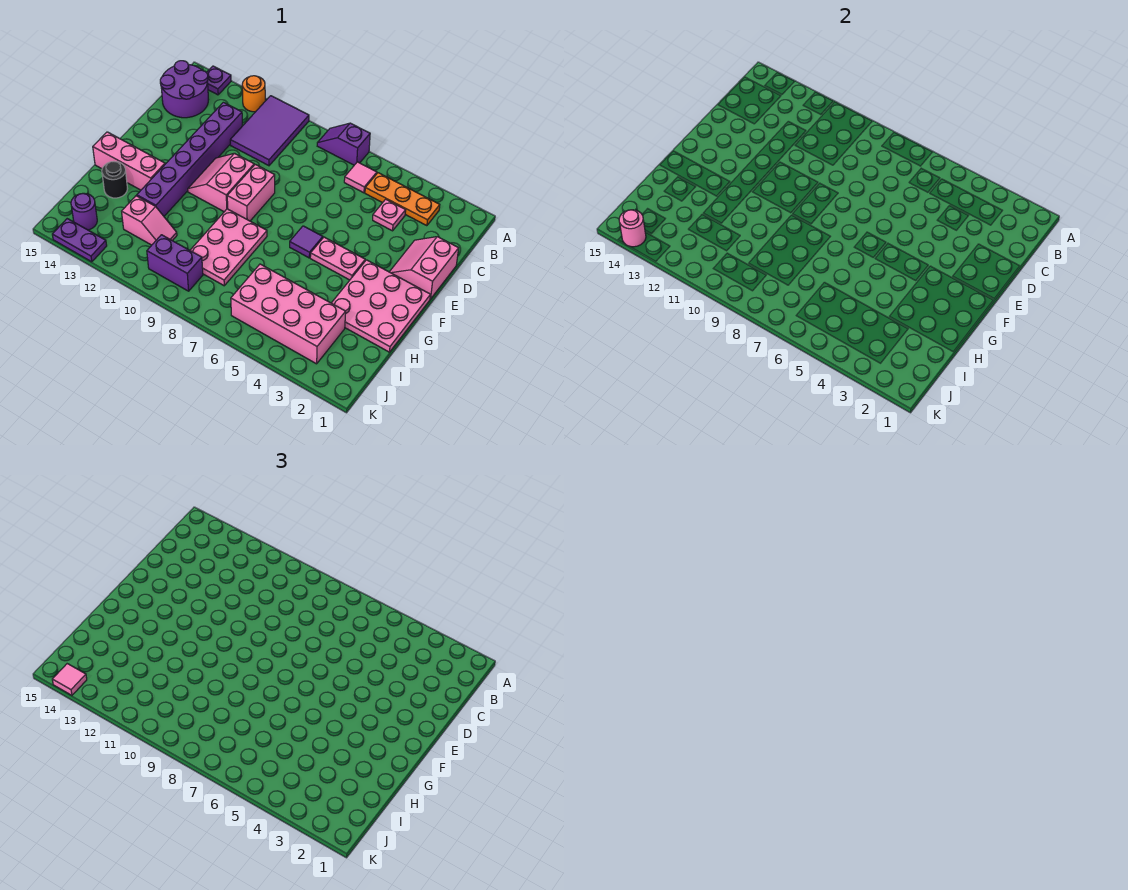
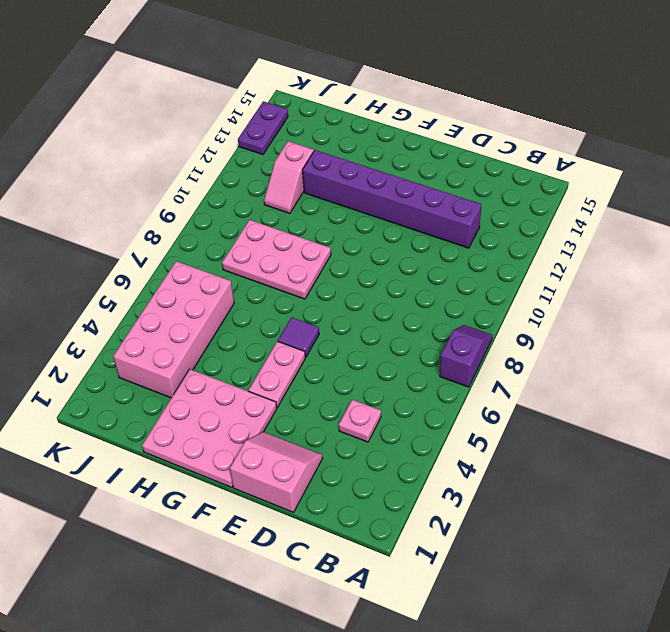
none -> purple 2x3 tile [230,96,309,166]
none -> orange 1x1 round brick [242,76,265,112]
none -> purple 1x1 plate [207,66,231,95]

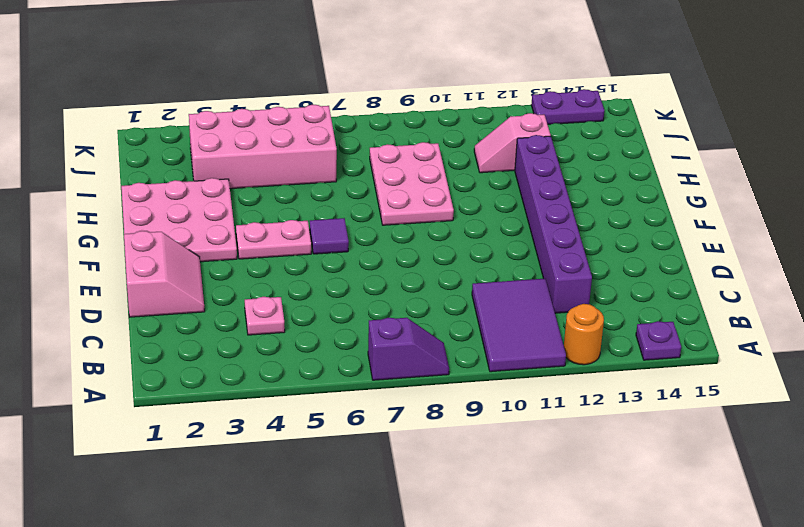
none -> orange 1x3 plate [365,173,440,226]
none -> pink 1x1 tile [344,162,377,193]
none -> purple 2x2 round brick [160,61,209,118]

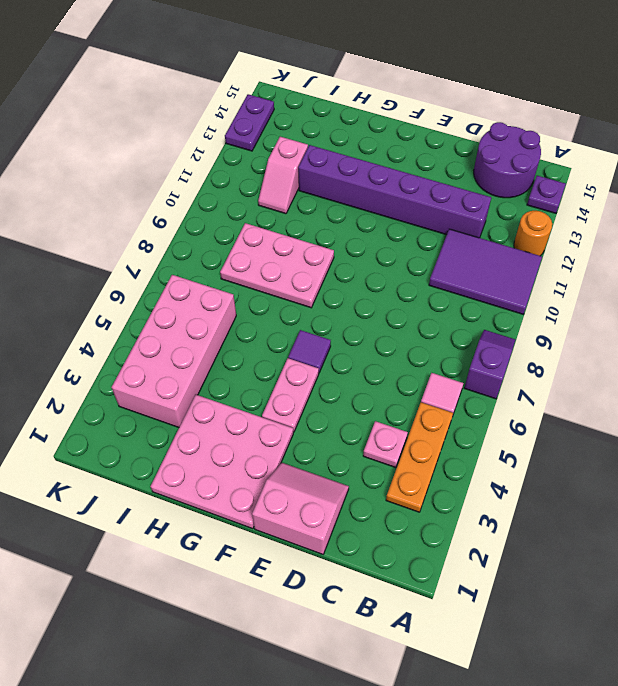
none -> pink 1x2 brick [227,164,275,221]
none -> pink 2x2 slope [188,153,254,212]
none -> pink 1x3 brick [93,132,165,190]

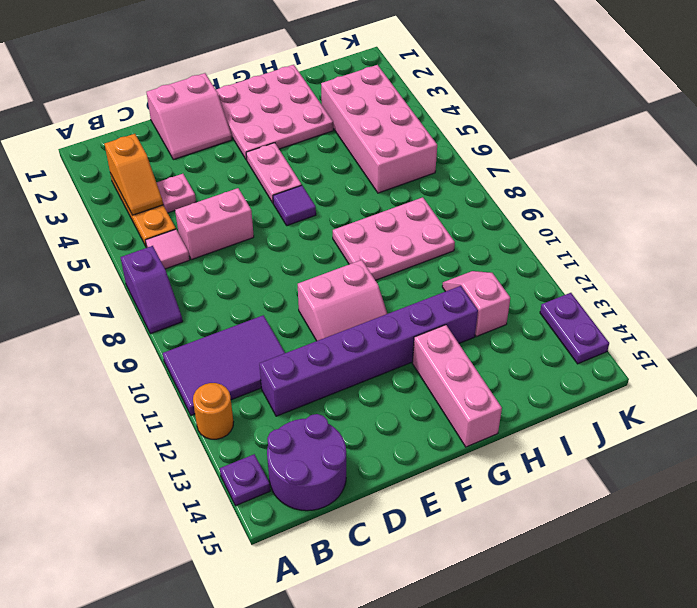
orange 1x2 slope [105,134,163,215] -> none
pink 1x2 brick [175,188,254,260] -> pink 1x2 brick moved to [227,164,275,221]
none -> black 1x1 round brick [102,161,128,198]
none -> purple 1x2 brick [147,235,203,291]
none -> purple 1x1 round brick [71,193,97,230]

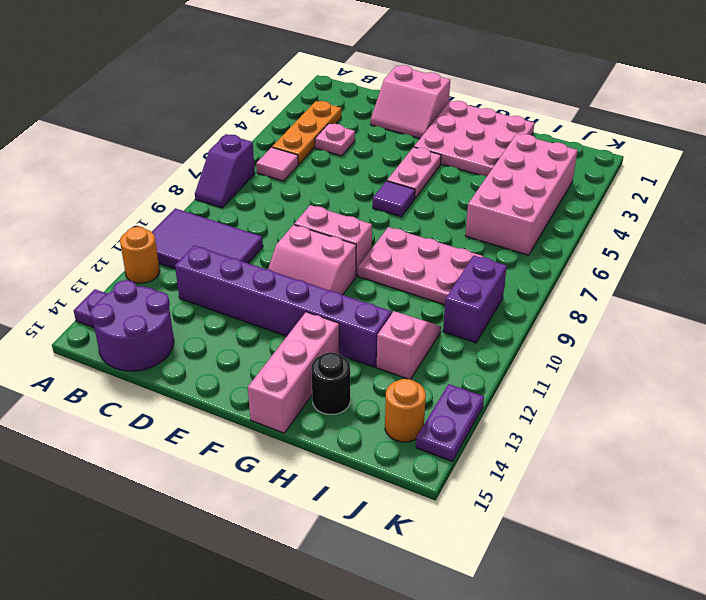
orange 1x1 round brick [385,379,426,442] -> purple 1x1 round brick [71,193,97,230]
none -> pink 1x1 round brick [619,210,646,247]
none -> pink 1x1 tile [52,664,87,695]

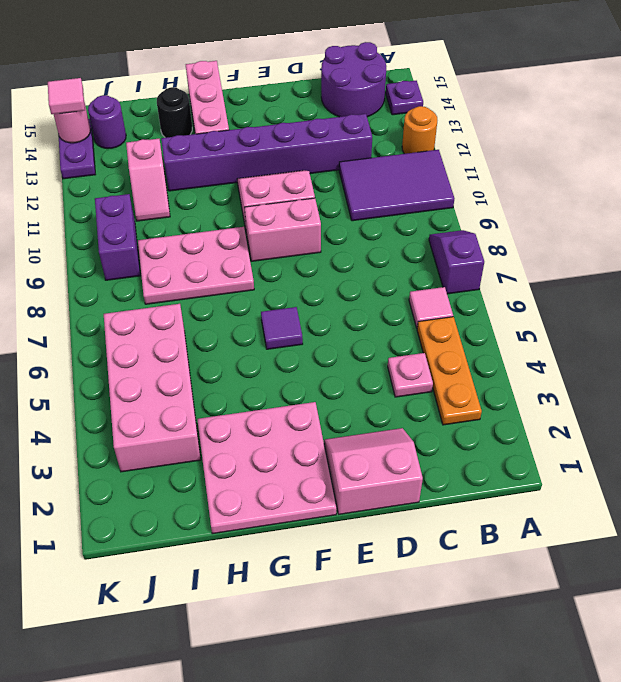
none -> pink 1x2 plate [310,237,365,280]

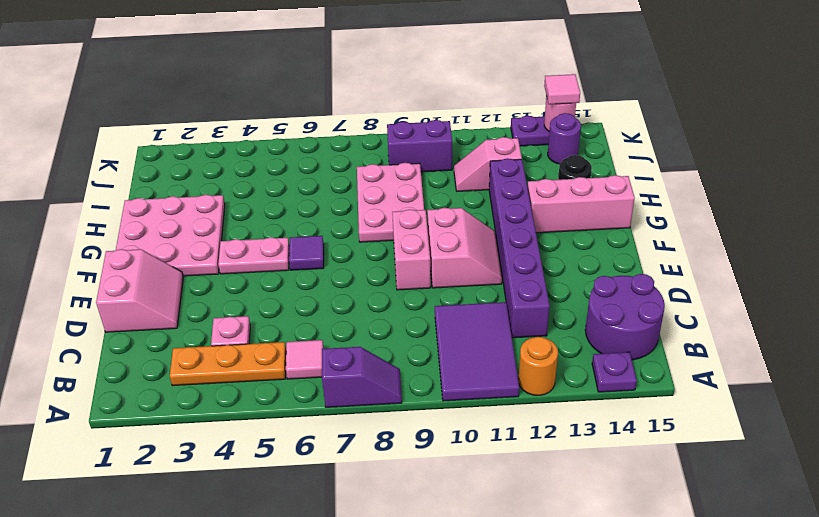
none -> pink 2x4 brick [231,264,346,364]

